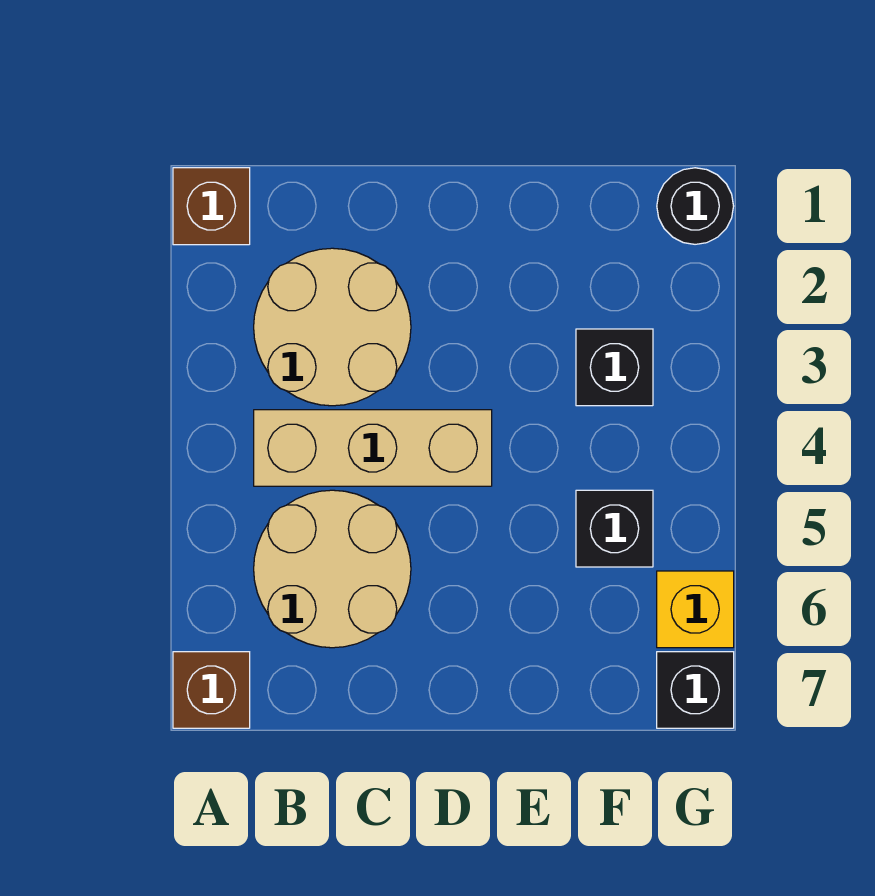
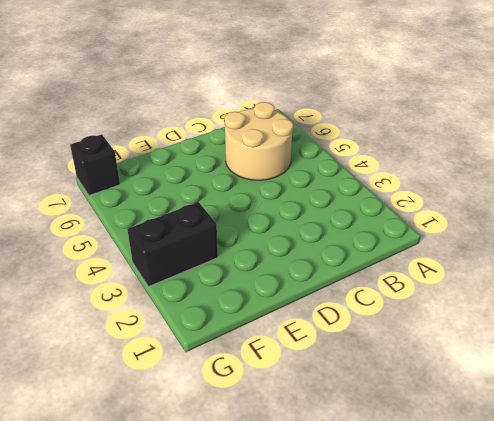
black 1x2 brick [127,202,218,287] -> black 1x1 brick [576,329,653,406]
none -> brown 1x1 brick [173,168,250,245]
none -> brown 1x1 brick [173,652,250,728]

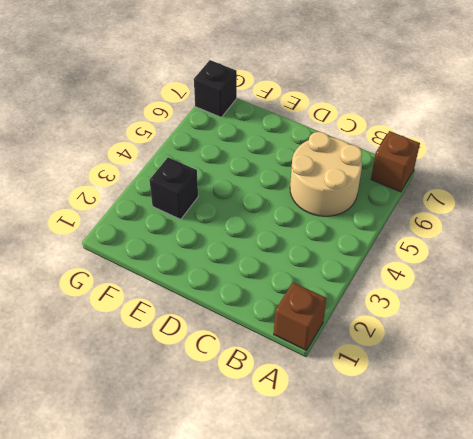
none -> tan 2x2 round brick [254,248,411,406]
none -> tan 1x3 brick [254,410,492,486]

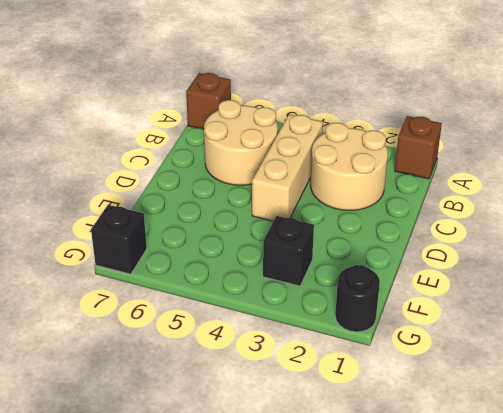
none -> black 1x1 brick [576,490,653,567]
none -> yellow 1x1 brick [657,571,734,648]

